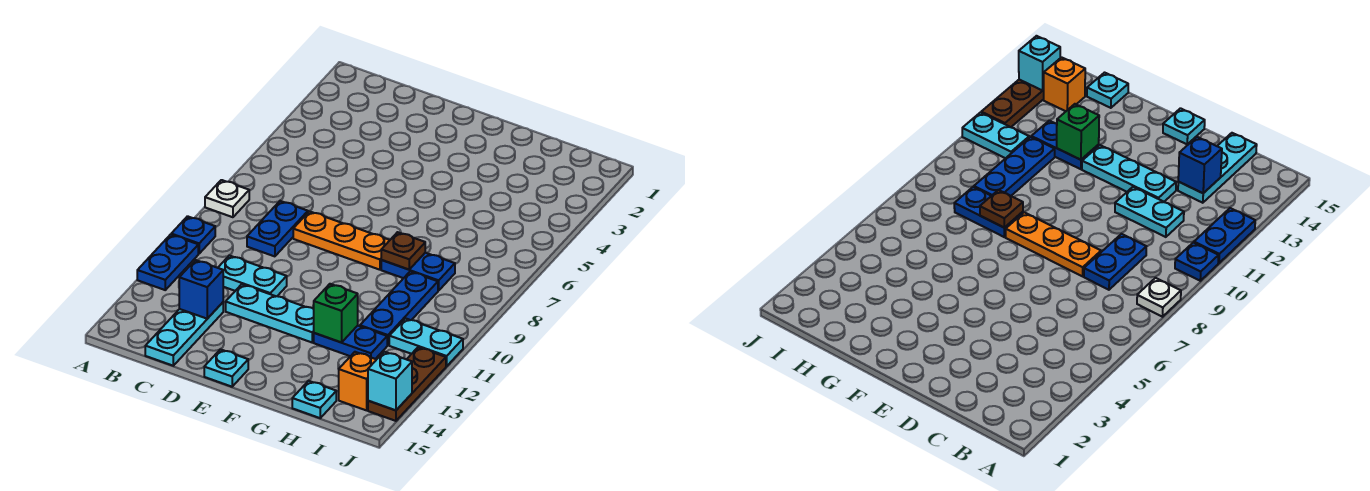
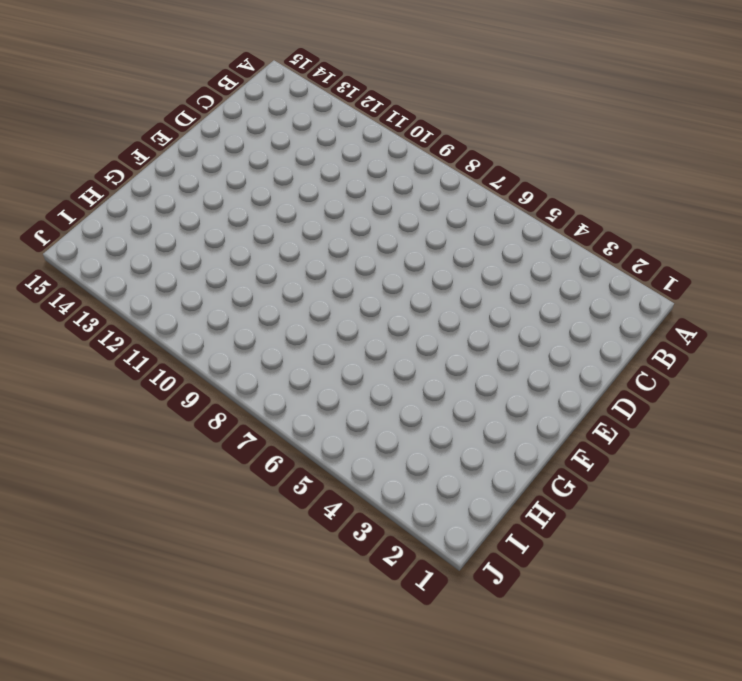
none -> white 1x1 plate [205,180,249,217]
none -> blue 1x1 plate [171,216,215,254]
none -> blue 1x2 plate [137,235,198,290]

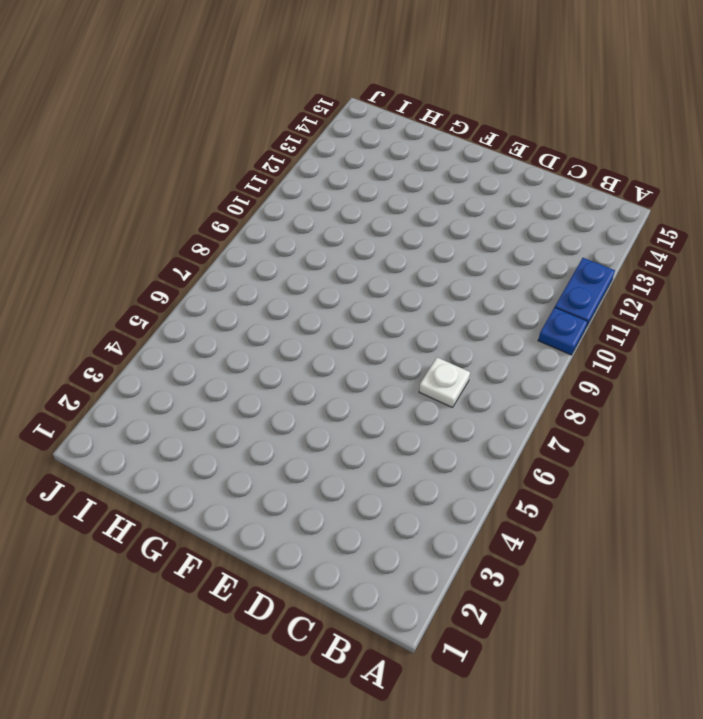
white 1x1 plate [419,357,470,408] -> white 1x1 plate moved to [205,180,249,217]
none -> blue 1x2 plate [247,201,308,256]
none -> cyan 1x2 plate [218,255,287,296]
none -> cyan 1x3 plate [145,302,223,366]

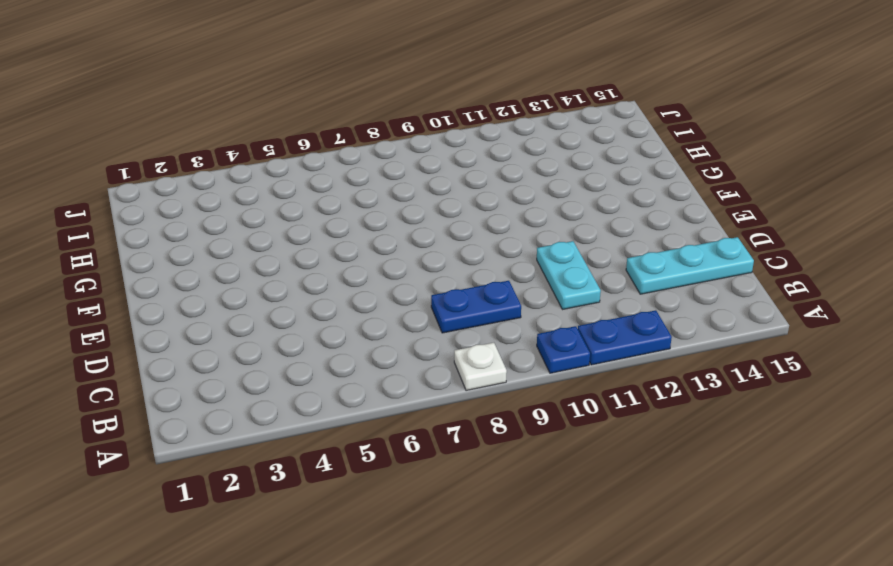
none -> orange 1x3 plate [293,211,390,270]
none -> cyan 1x3 plate [226,284,314,342]
none -> cyan 1x1 plate [204,349,248,387]

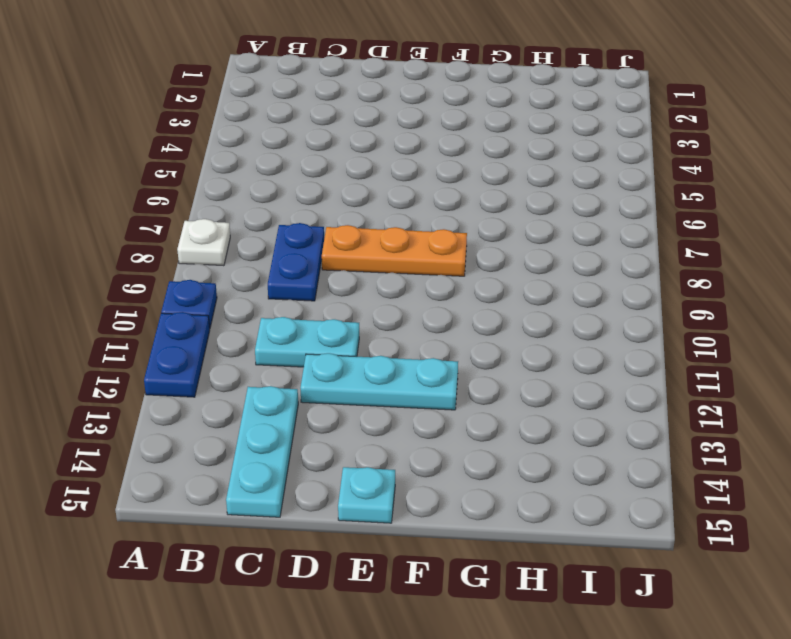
none -> blue 1x2 plate [381,253,455,291]
none -> blue 1x2 plate [314,326,387,359]
none -> blue 1x3 plate [360,272,438,345]

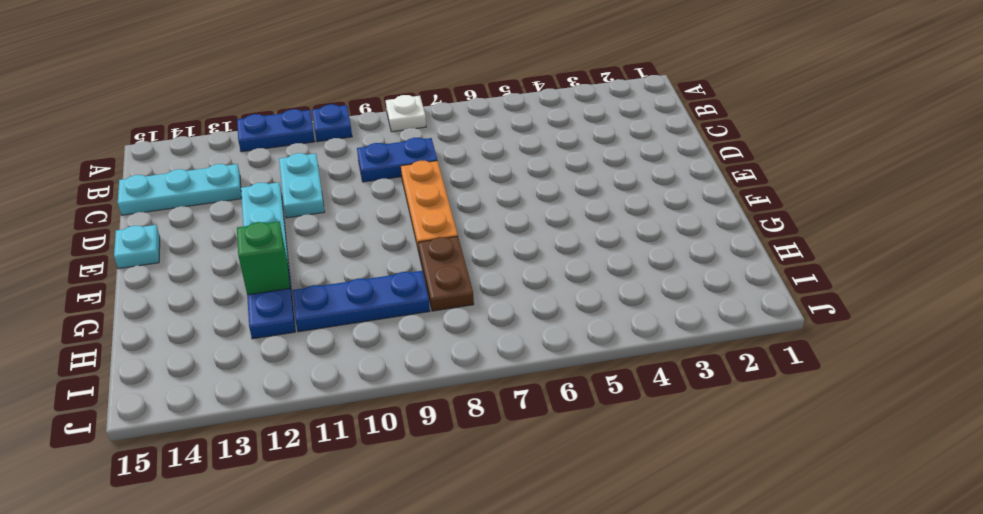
brown 1x2 plate [418,236,474,311] -> blue 1x2 plate [381,253,455,291]
none -> cyan 1x1 plate [292,381,336,418]
none -> cyan 1x2 plate [389,318,463,366]
none -> orange 1x1 brick [339,352,377,410]

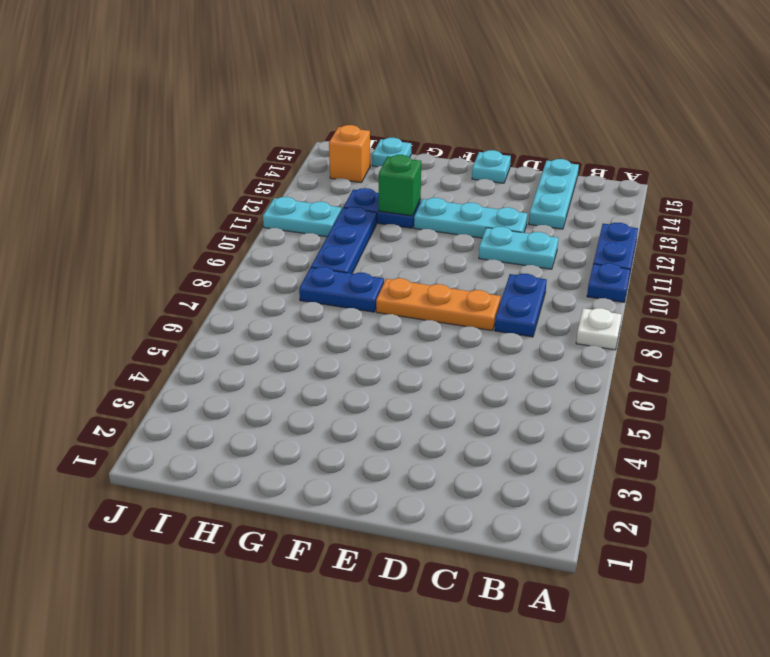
none -> brown 1x3 plate [368,347,446,421]
none -> blue 1x1 brick [179,260,223,319]
none -> brown 1x1 plate [381,232,425,270]

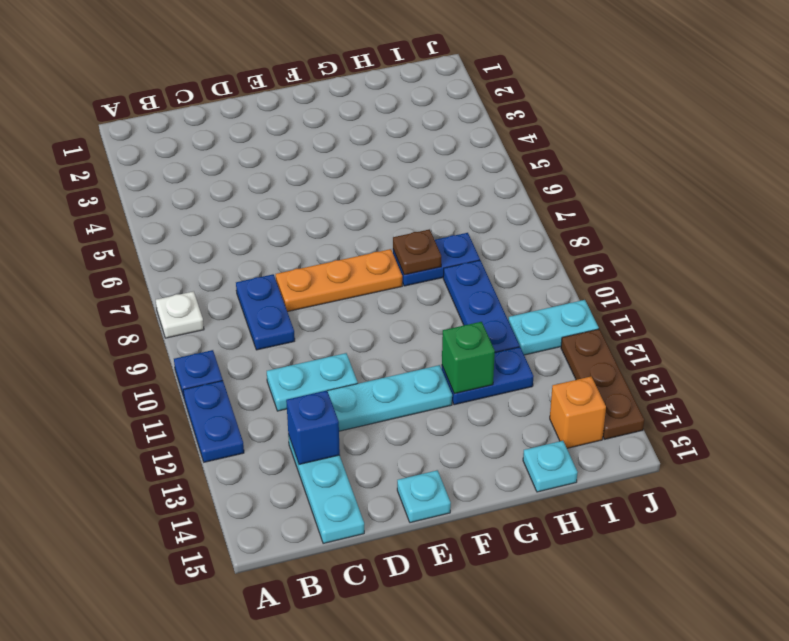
none -> cyan 1x1 brick [368,352,412,410]

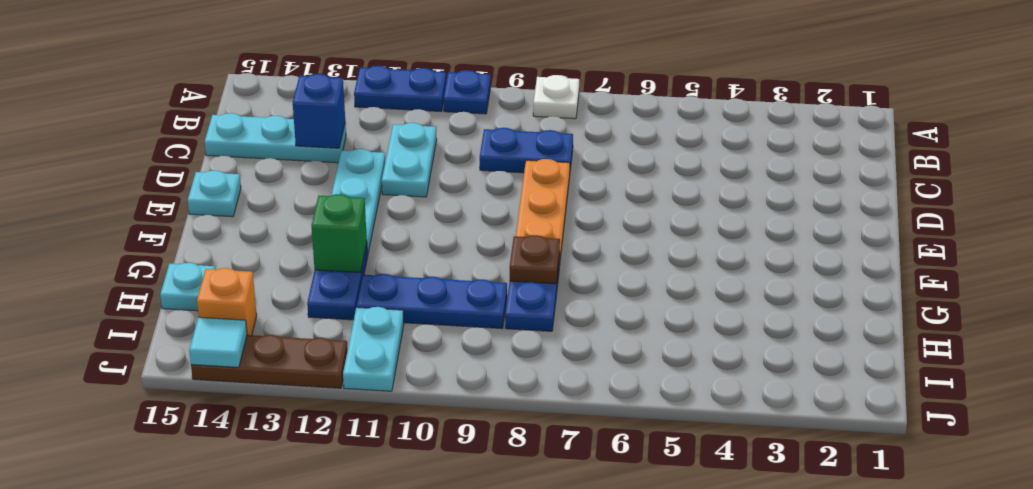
cyan 1x1 tile [189,317,247,367] -> cyan 1x1 brick [368,352,412,410]

